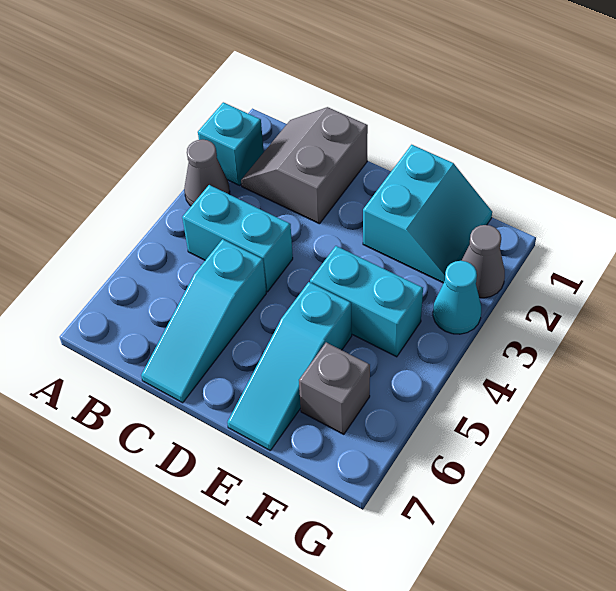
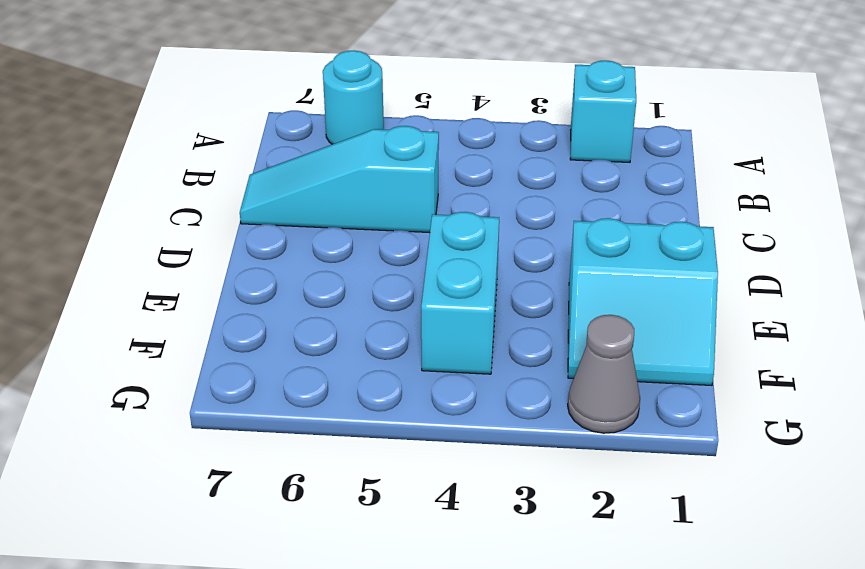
cyan 1x1 round brick [323,51,384,144] -> none
none -> grey 1x1 cone [184,140,230,206]
none -> grey 2x2 slope [241,107,368,224]

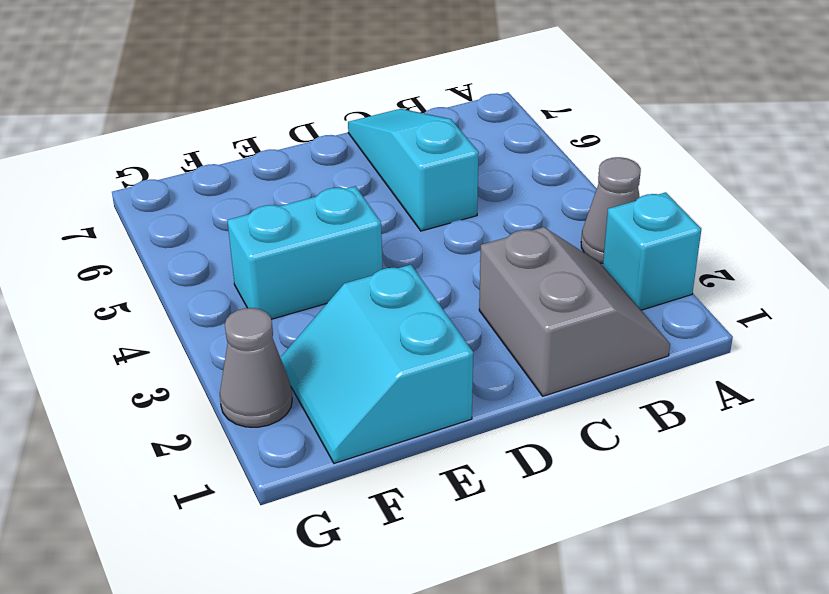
none -> cyan 1x2 brick [182,185,293,292]
none -> cyan 1x3 slope [227,282,352,450]

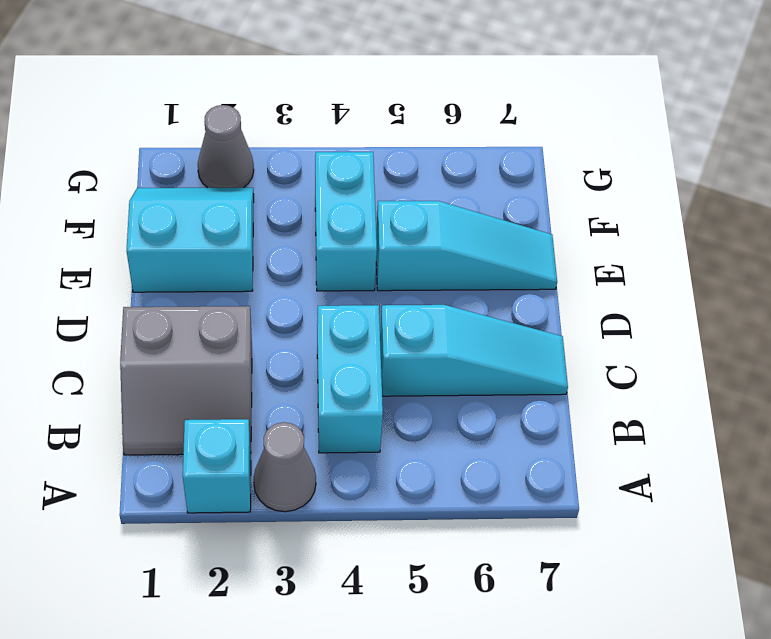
none -> grey 1x1 brick [299,342,370,434]
none -> cyan 1x1 cone [433,261,481,334]

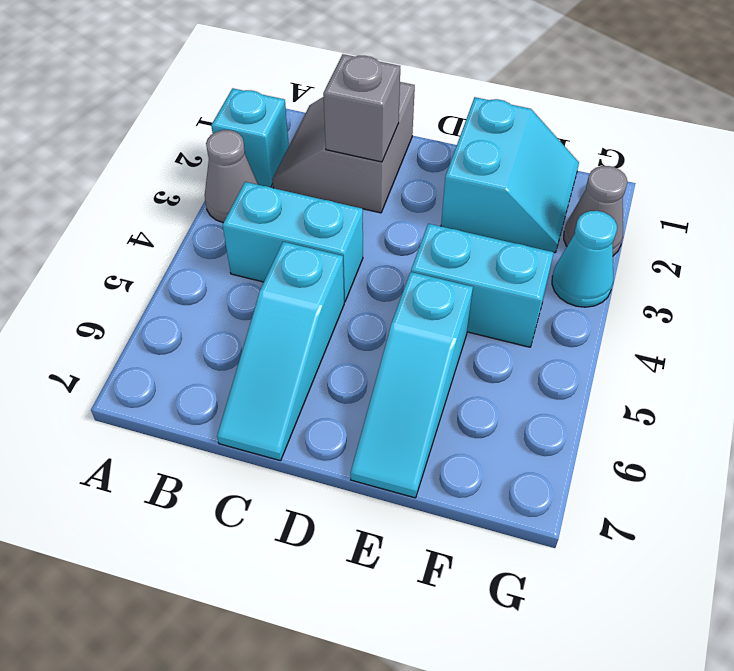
grey 1x1 brick [323,54,400,162] -> grey 1x1 brick moved to [299,342,370,434]

